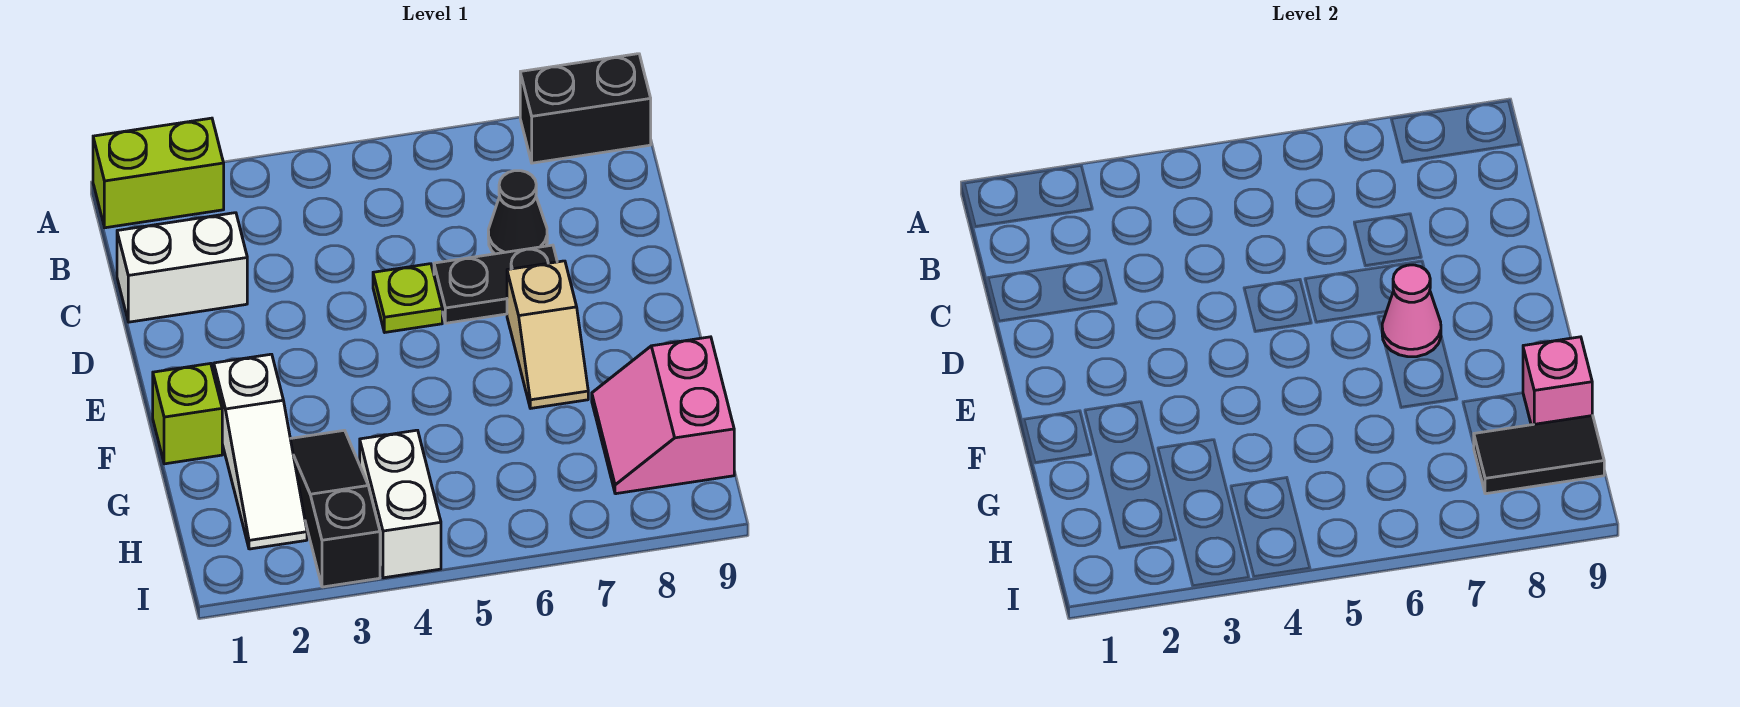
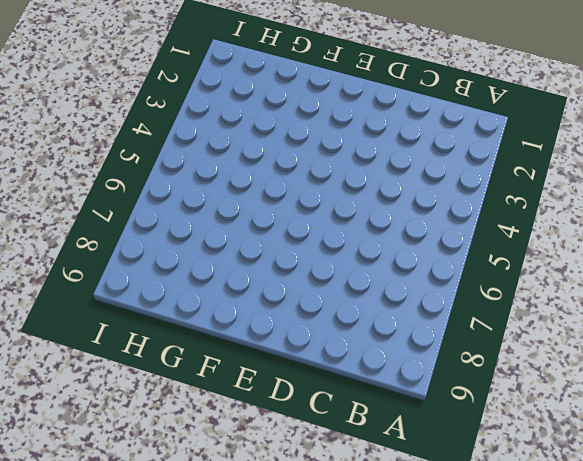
none -> lime 1x2 brick [93,118,224,228]
none -> black 1x2 brick [520,54,651,163]
none -> white 1x2 brick [117,213,247,322]

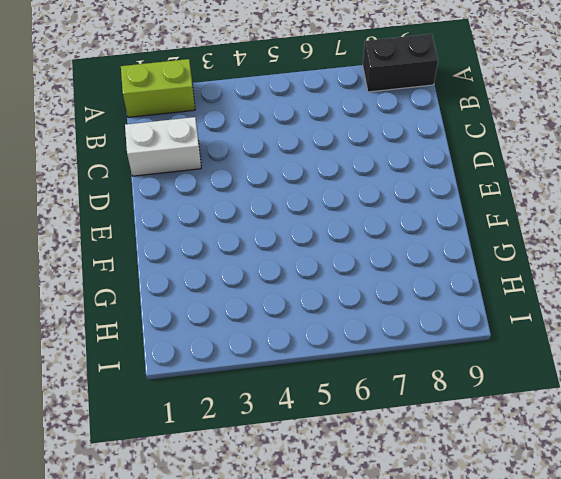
none -> black 1x1 cone [488,171,547,254]
none -> lime 1x1 plate [373,264,442,332]
none -> black 1x2 plate [434,245,557,323]

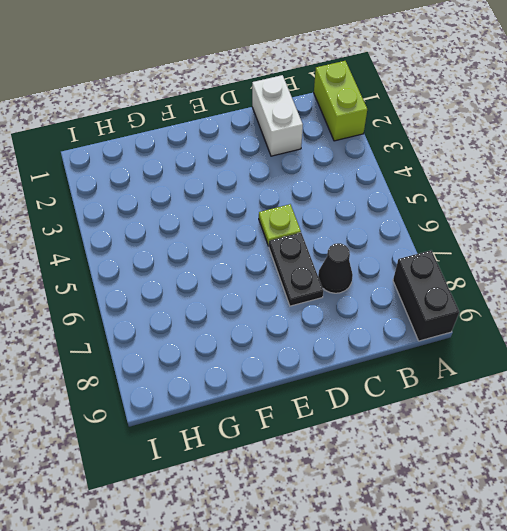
none -> tan 1x2 slope [507,261,588,408]
none -> lime 1x1 brick [153,363,222,464]
none -> white 1x3 slope [214,354,307,549]

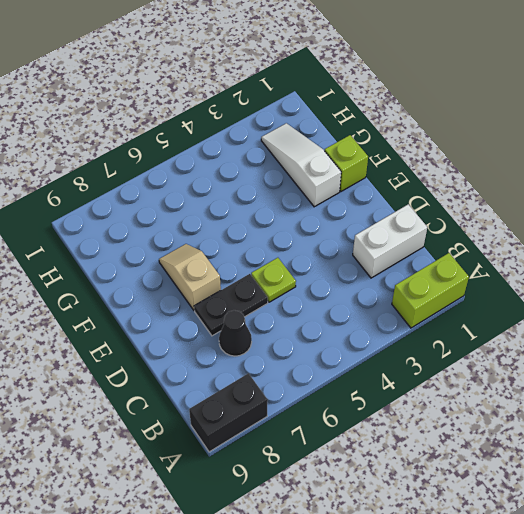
none -> black 1x3 slope [291,430,380,587]
none -> pink 2x2 slope [592,337,734,494]
none -> white 1x2 brick [360,430,441,578]

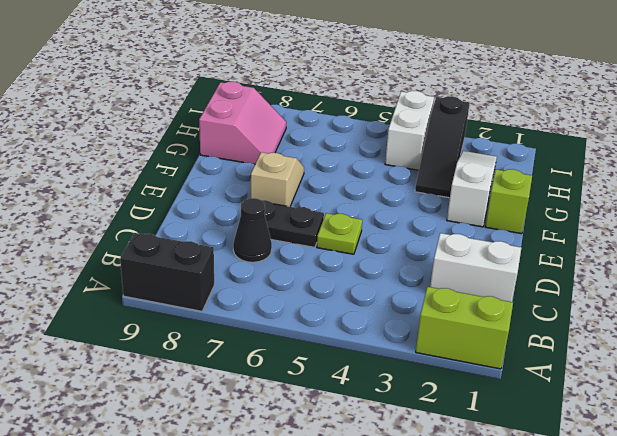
none -> pink 1x1 cone [1382,265,1441,357]
none -> pink 1x1 brick [1523,337,1592,425]
none -> black 1x2 tile [1474,416,1604,494]

